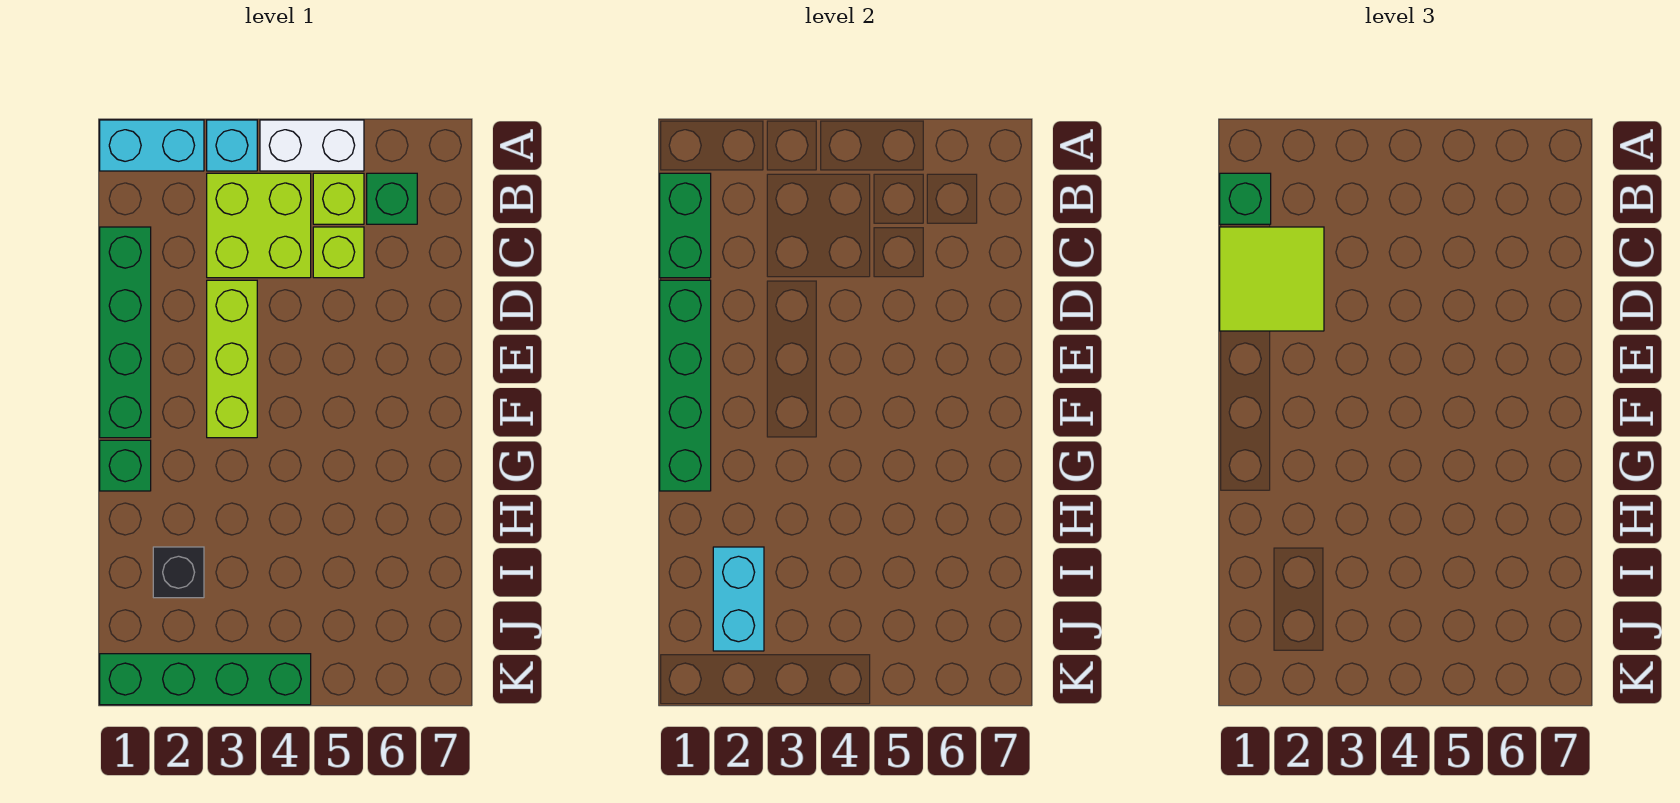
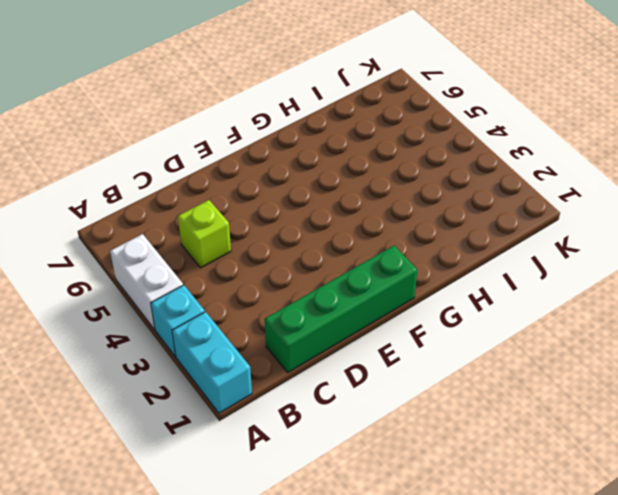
none -> lime 2x2 brick [207,173,311,278]
none -> lime 1x1 brick [313,173,364,224]
none -> green 1x1 brick [367,173,417,224]

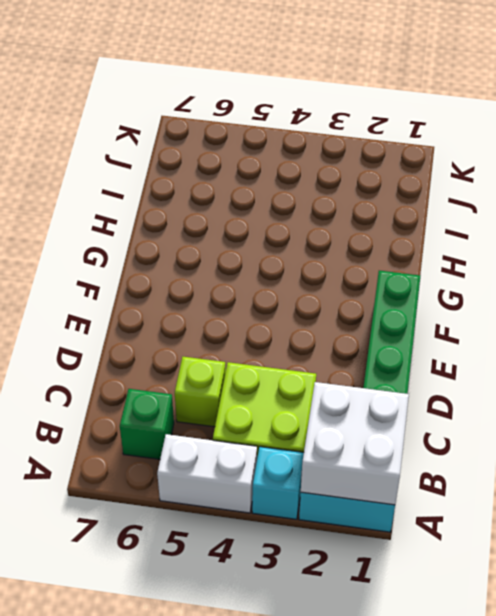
white 2x2 brick [301,382,409,505] -> green 1x2 brick [660,173,711,278]
none -> lime 1x1 brick [313,173,364,224]
none -> lime 1x3 brick [207,280,257,438]
none -> green 1x1 brick [100,440,151,491]

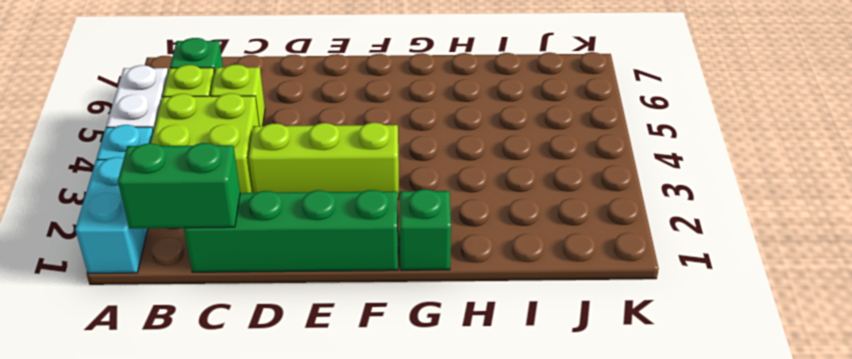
none -> black 1x1 brick [153,547,204,598]
none -> green 1x4 brick [100,654,311,705]
none -> green 1x4 brick [660,280,711,491]

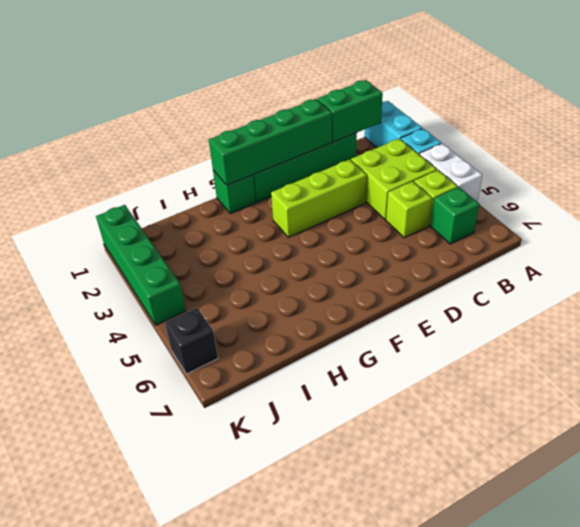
black 1x1 brick [165,308,218,374] -> black 1x1 brick moved to [153,547,204,598]
none -> cyan 1x2 brick [713,547,764,651]
none -> green 1x1 brick [1220,173,1271,224]
none -> lime 2x2 tile [1220,227,1324,331]

